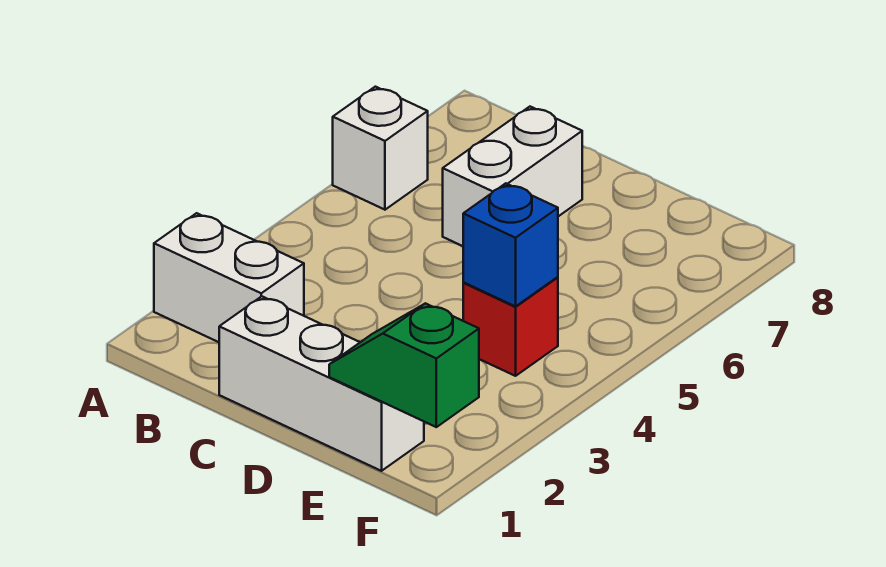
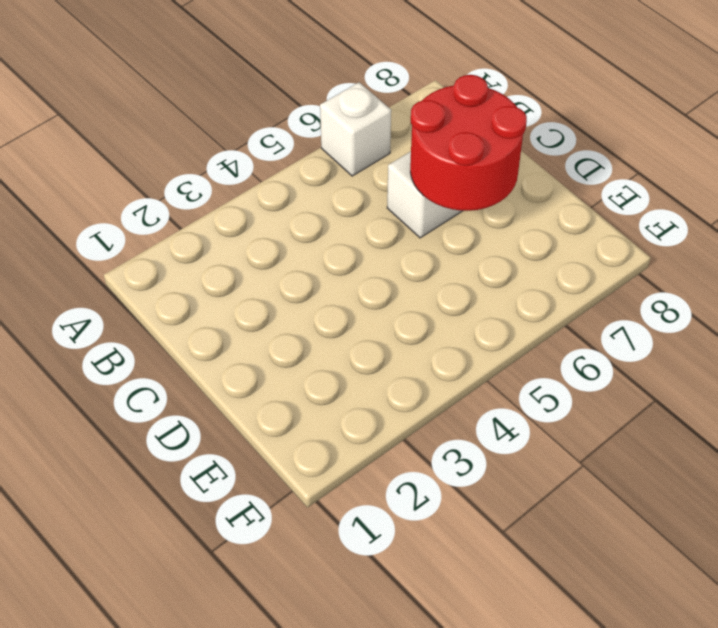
red 2x2 round brick [410,75,527,211] -> none
none -> white 1x2 brick [154,213,304,342]
none -> white 1x3 brick [219,296,424,471]

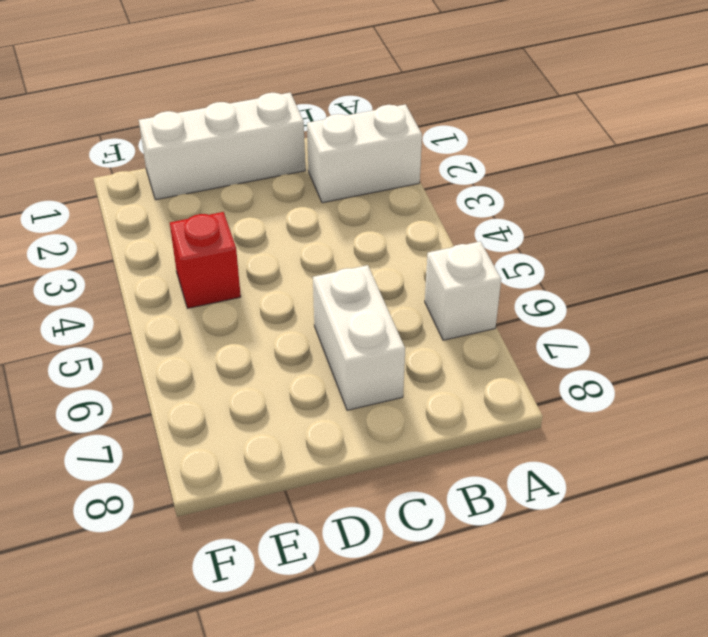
none -> green 1x2 slope [329,303,479,427]
none -> blue 1x1 brick [463,183,558,306]

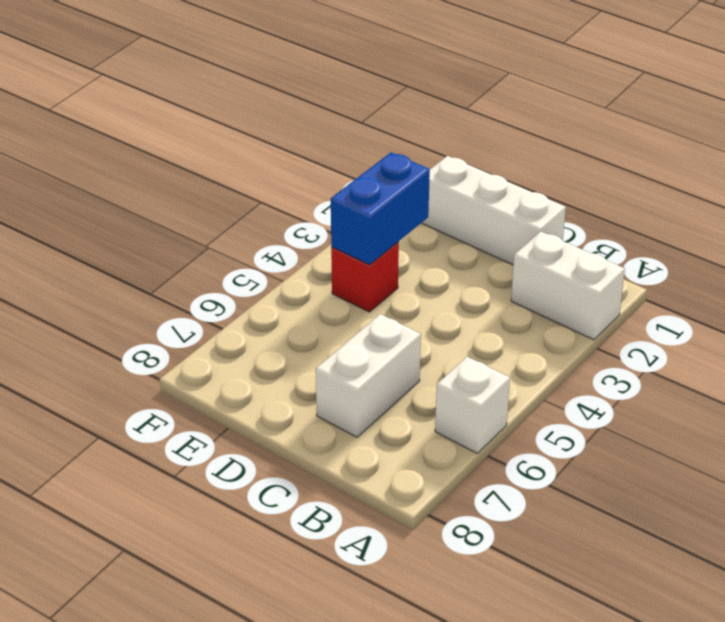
blue 1x2 brick [331,152,430,265] -> blue 1x1 brick [463,183,558,306]
none -> green 1x2 slope [329,303,479,427]

